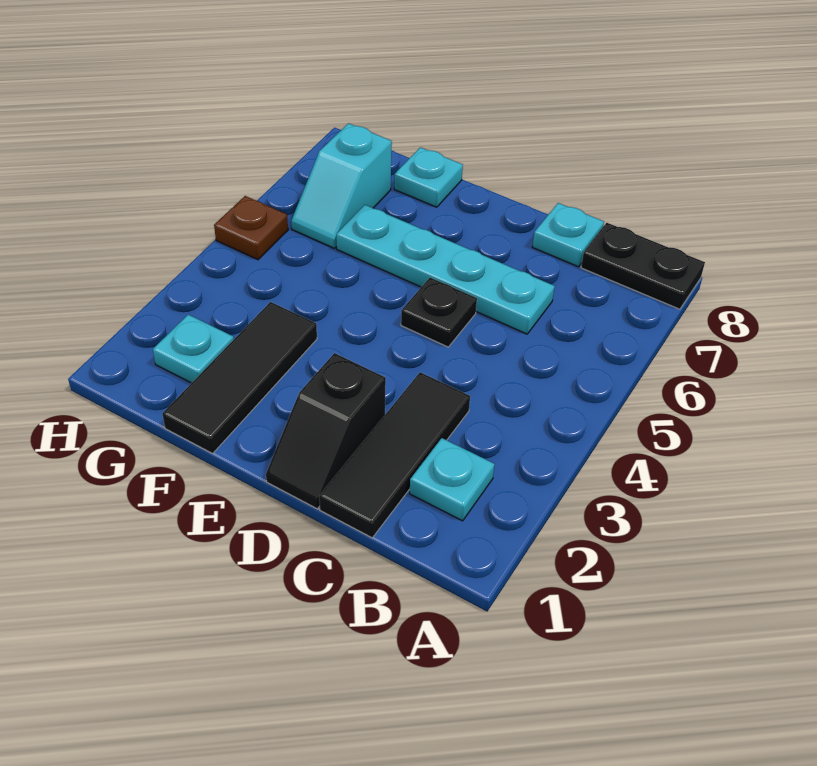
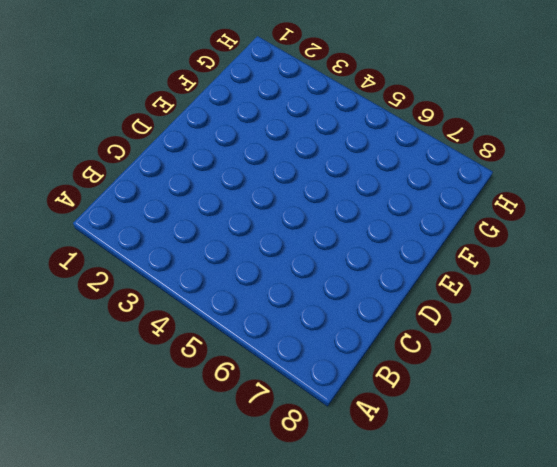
none -> black 1x2 plate [581,223,705,309]
none -> cyan 1x1 plate [410,438,495,521]
none -> black 1x3 tile [319,372,470,538]

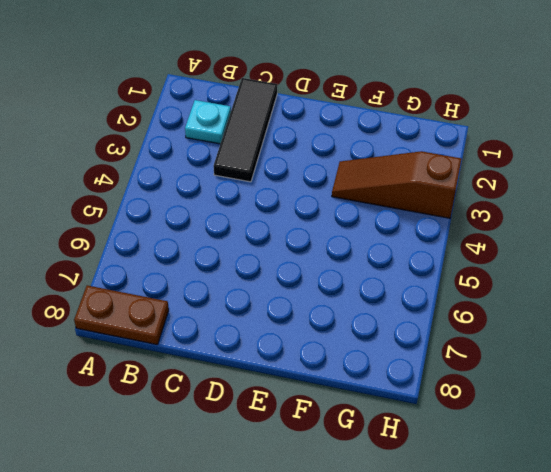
brown 1x2 plate [74,285,169,345] -> black 1x2 plate [581,223,705,309]
brown 1x3 slope [332,151,461,218] -> black 1x3 tile [162,302,317,453]
none -> cyan 1x4 plate [336,205,555,334]
none -> cyan 1x1 plate [532,203,604,267]
none -> black 1x2 slope [266,353,386,509]

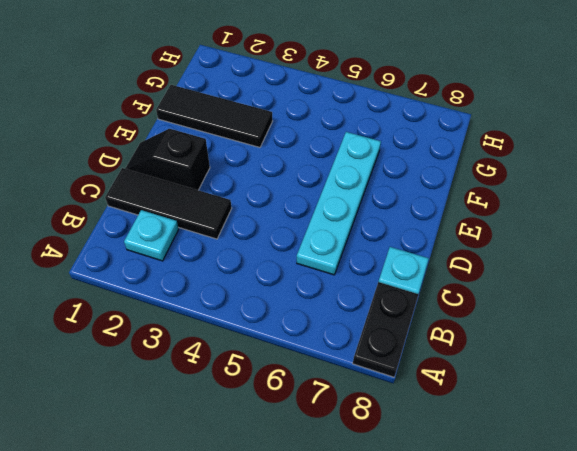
none -> black 1x1 plate [401,278,477,347]
none -> cyan 1x1 plate [394,147,463,207]
none -> cyan 1x1 plate [153,315,234,383]

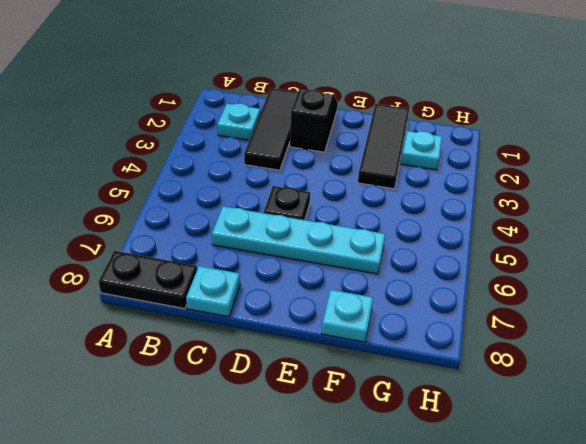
none -> cyan 1x2 slope [291,123,392,248]
none -> brown 1x1 plate [214,196,288,260]

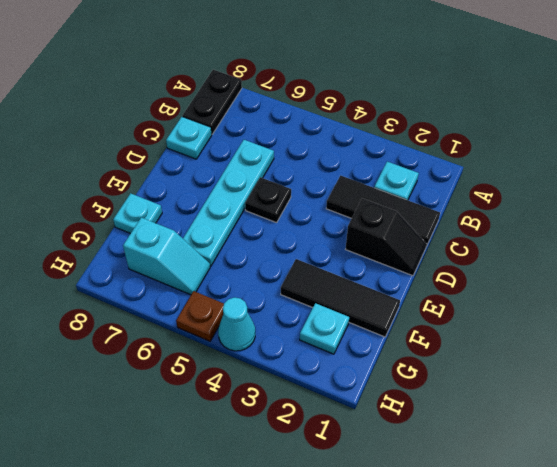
cyan 1x1 cone [218,297,255,351] -> none

